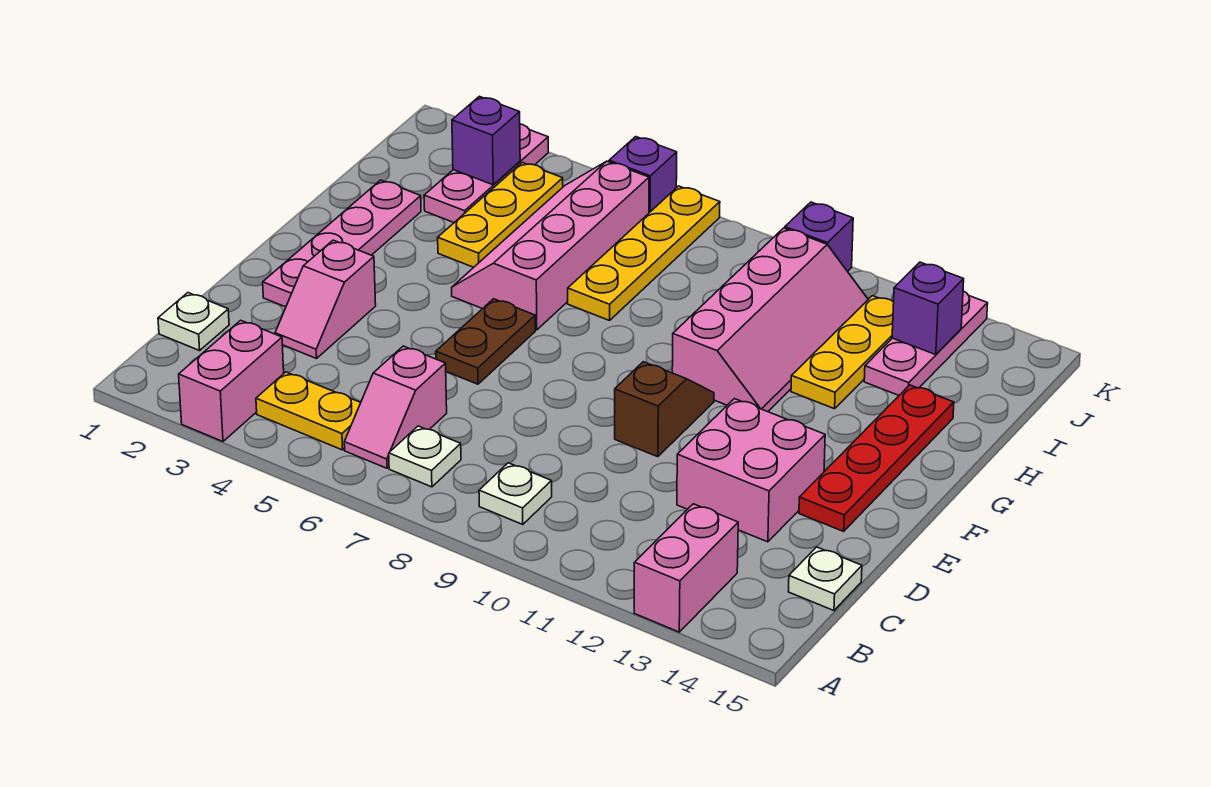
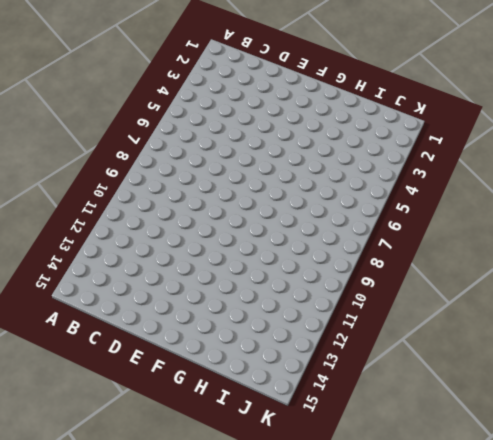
none -> pink 1x2 brick [179,320,284,442]
none -> pink 1x2 brick [634,504,738,632]
none -> yellow 1x2 plate [256,372,361,450]

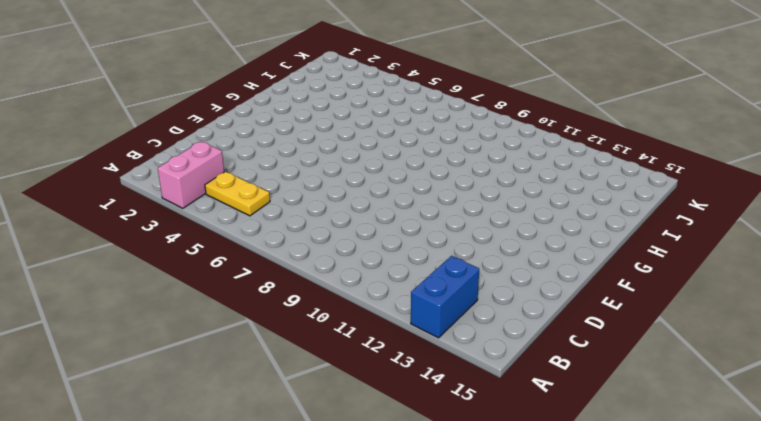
blue 1x2 brick [411,256,479,338] -> pink 1x2 brick [634,504,738,632]
none -> pink 1x2 slope [344,346,447,468]
none -> white 1x1 plate [389,426,461,487]
none -> white 1x1 plate [479,463,552,525]

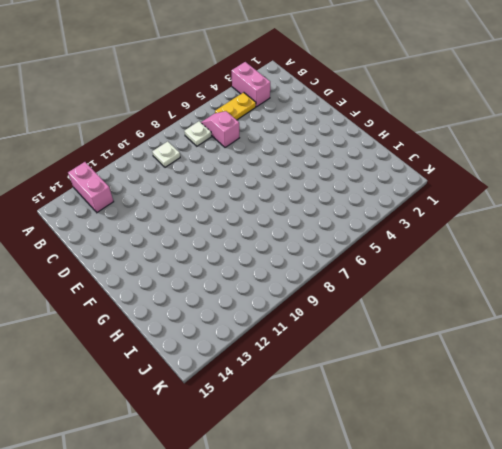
none -> white 1x1 plate [158,293,229,351]
none -> white 1x1 plate [789,547,862,611]
none -> pink 1x2 slope [275,240,376,359]

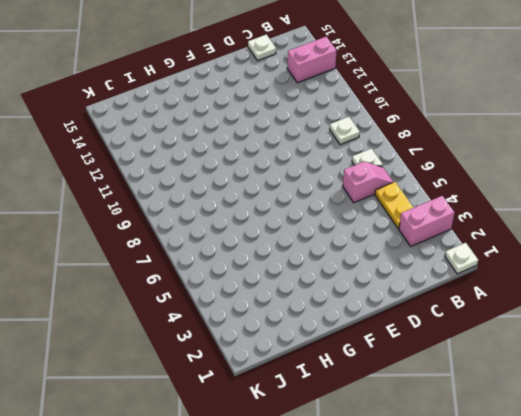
white 1x1 plate [445,243,478,274] -> white 1x1 plate moved to [158,293,229,351]
none -> pink 1x2 slope [275,240,376,359]
none -> pink 2x2 brick [677,399,825,542]
none -> pink 1x4 plate [263,180,421,307]

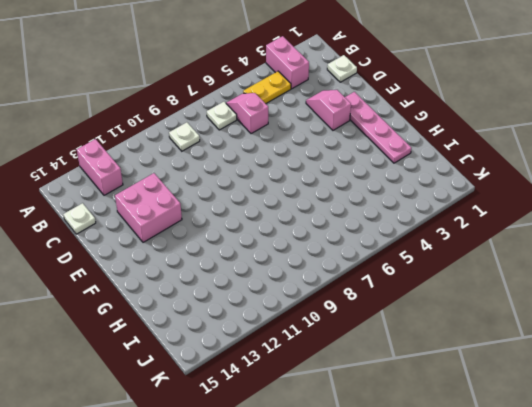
none -> brown 1x2 plate [436,299,535,384]
none -> brown 1x2 slope [615,362,714,457]
none -> red 1x4 plate [799,385,954,531]

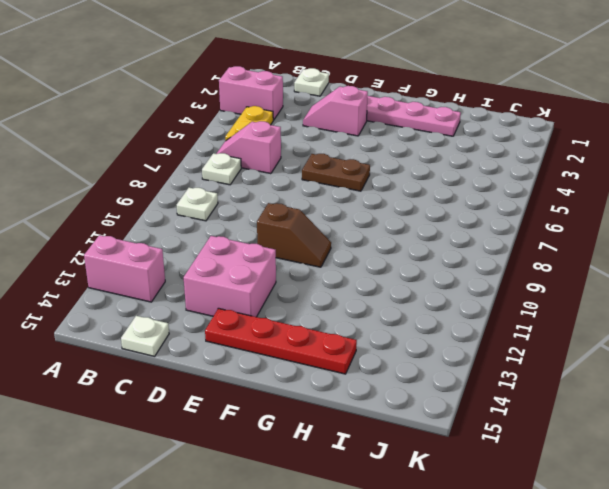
none -> pink 2x4 slope [452,161,649,330]
none -> pink 2x4 slope [672,228,868,412]
none -> yellow 1x3 plate [438,162,563,267]

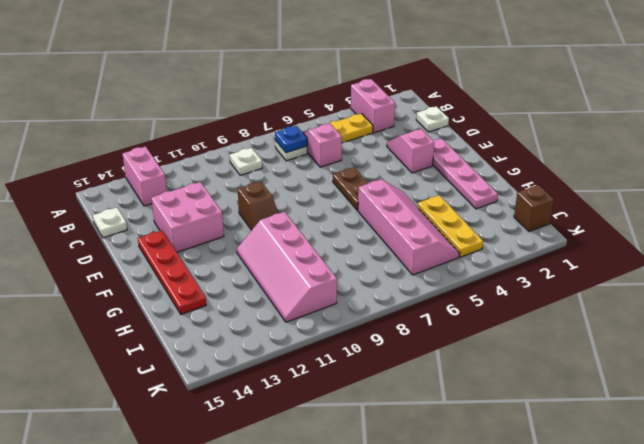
blue 1x1 plate [275,126,307,153] -> none
brown 1x1 brick [514,185,554,231] -> none
none -> yellow 1x4 plate [568,186,720,321]
none -> yellow 1x3 plate [791,296,894,409]
none -> pink 1x3 plate [424,124,548,222]

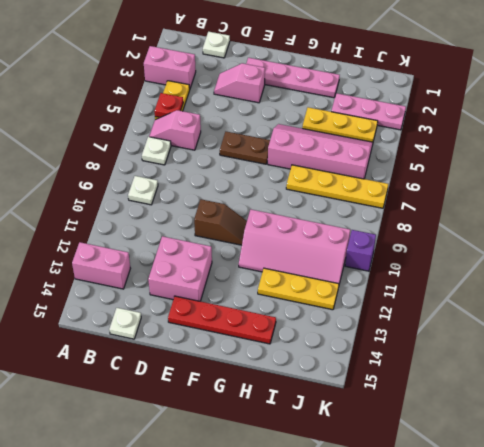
red 1x1 plate [154,93,183,117] -> none
none -> pink 1x3 plate [864,291,988,395]
none -> purple 1x1 brick [609,137,677,213]
none -> purple 1x1 brick [452,96,520,185]

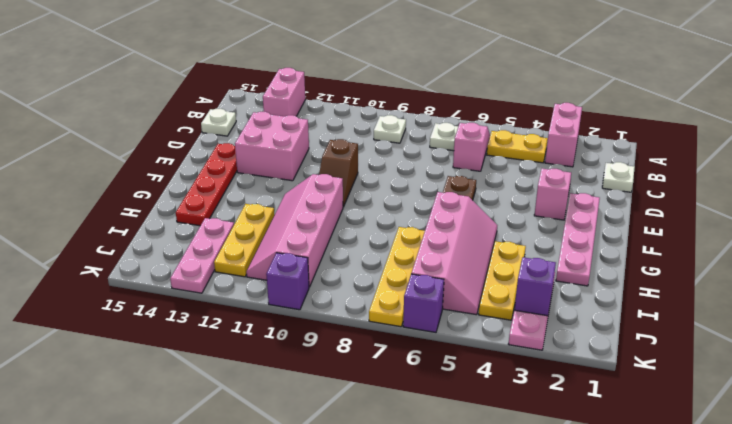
none -> purple 1x1 brick [892,262,964,355]

